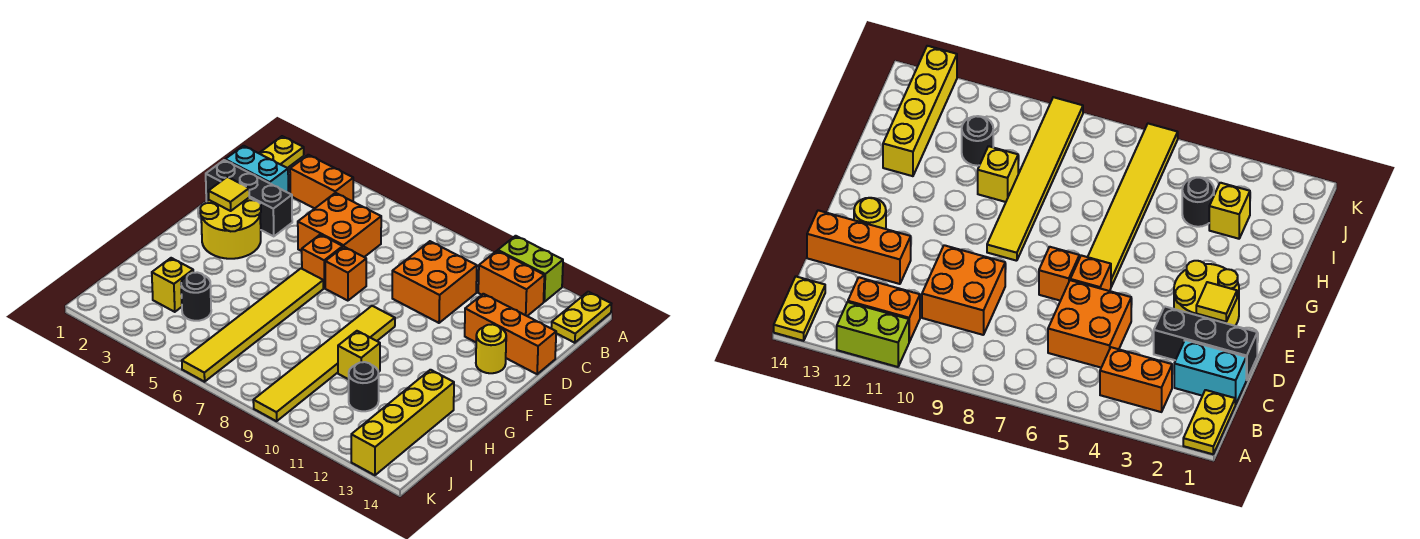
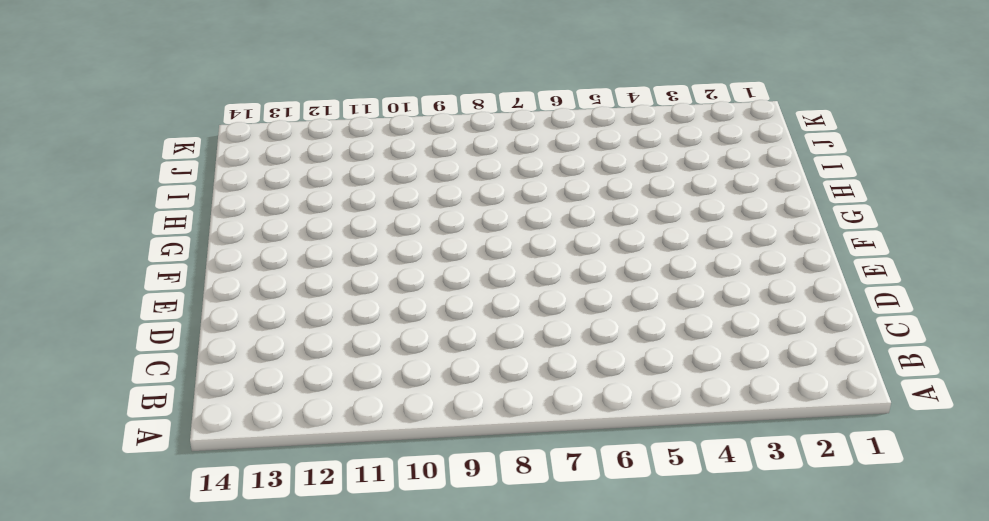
none -> yellow 1x2 plate [259,136,304,168]
none -> lime 1x2 brick [498,236,563,302]
none -> yellow 1x2 plate [551,292,611,343]

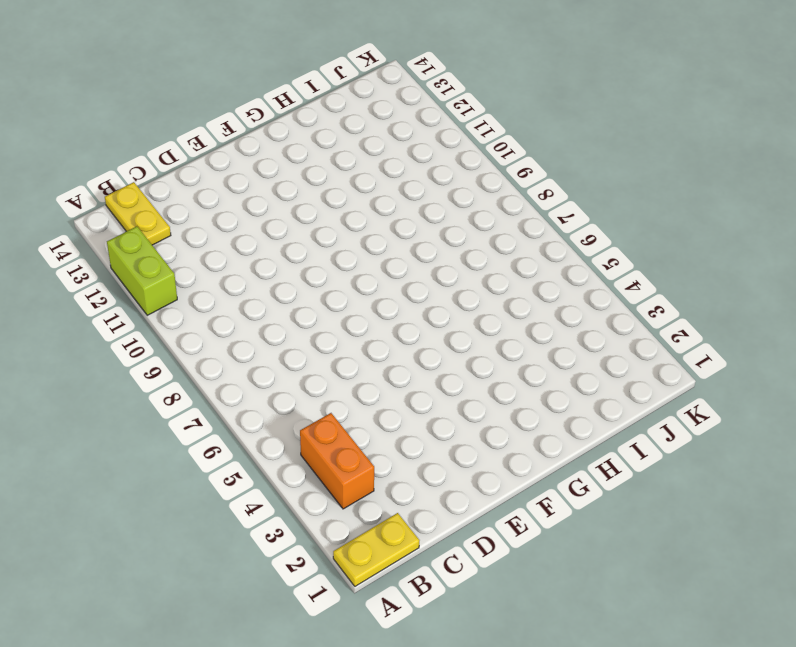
yellow 1x2 plate [105,182,171,245] -> yellow 1x2 plate turned to [551,292,611,343]
none -> orange 1x2 brick [478,251,544,316]
none -> cyan 1x2 brick [225,146,288,193]
none -> orange 2x2 brick [298,193,381,257]

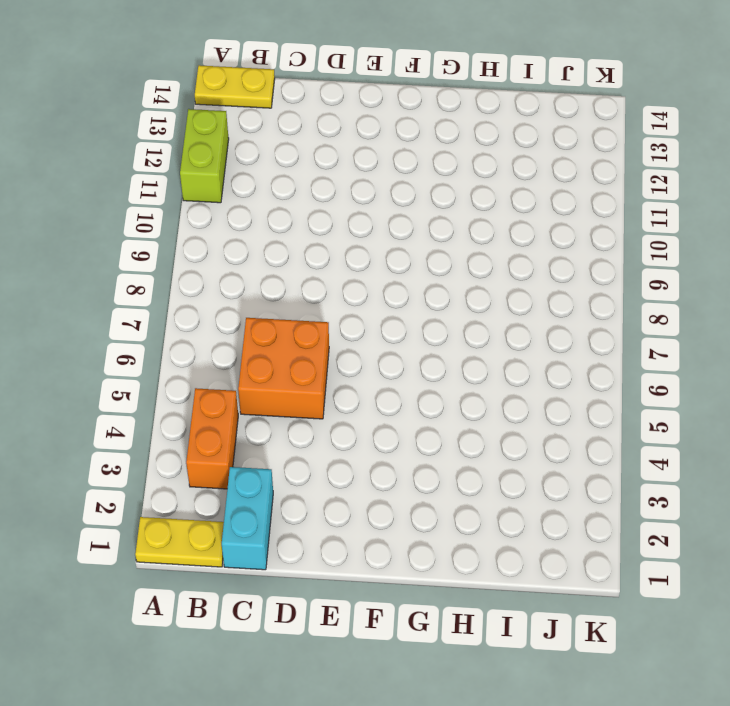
none -> orange 1x2 brick [478,251,544,316]
none -> orange 2x2 brick [392,241,477,323]
none -> black 1x3 brick [206,160,292,236]

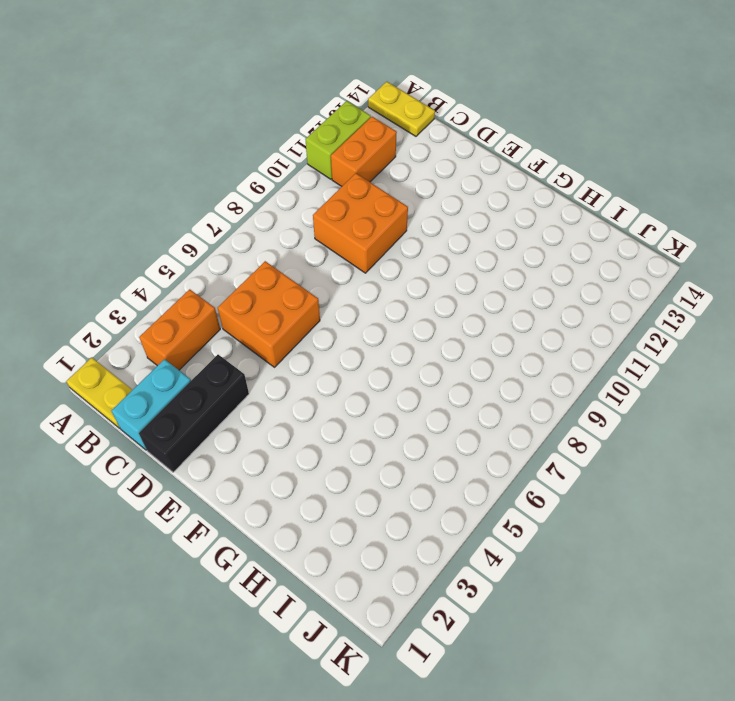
none -> orange 1x3 brick [465,294,556,374]
none -> yellow 2x2 round brick [200,198,261,259]
none -> orange 1x1 brick [302,234,343,288]

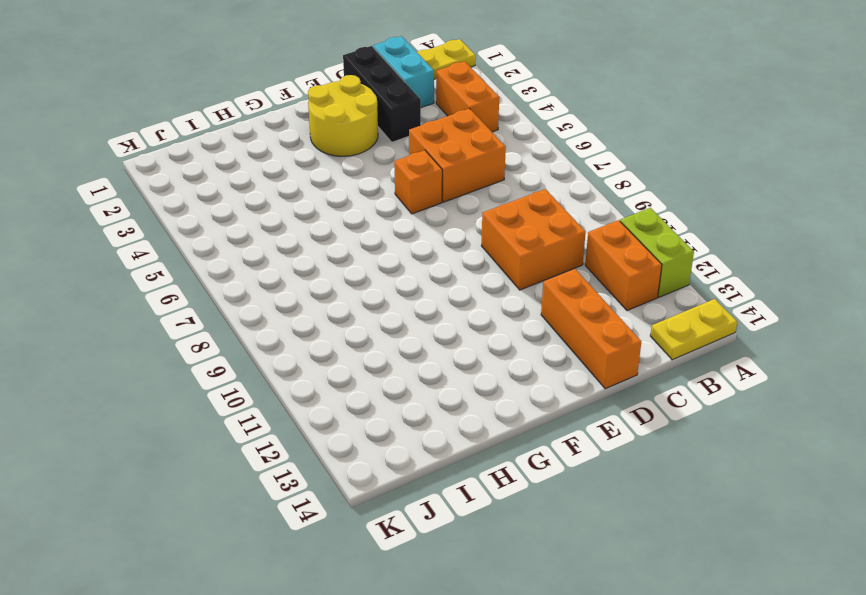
none -> orange 1x1 brick [325,247,366,301]
none -> yellow 1x1 round brick [476,324,506,373]
none -> yellow 1x6 tile [182,268,323,382]

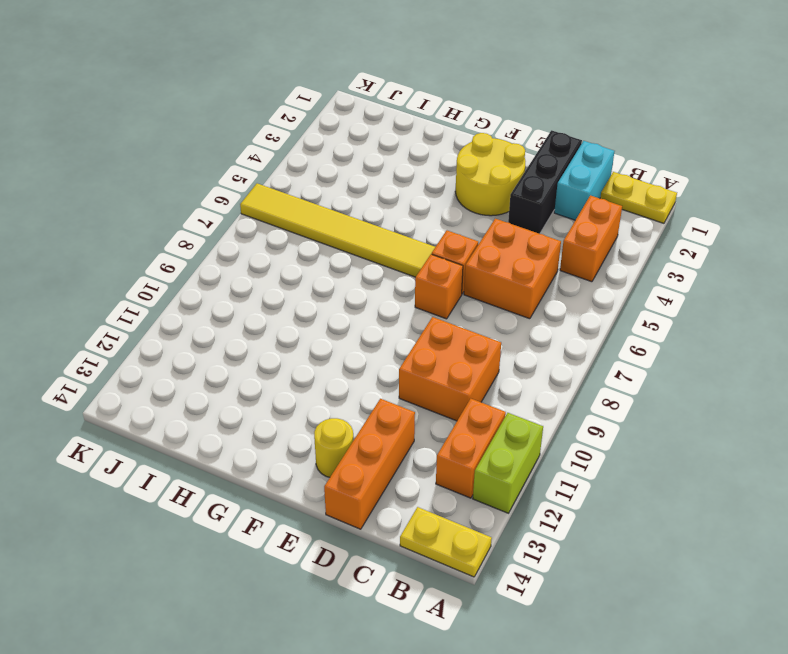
none -> yellow 1x6 tile [253,306,395,421]
none -> yellow 1x1 brick [338,331,380,379]
none -> yellow 1x4 brick [351,370,454,475]

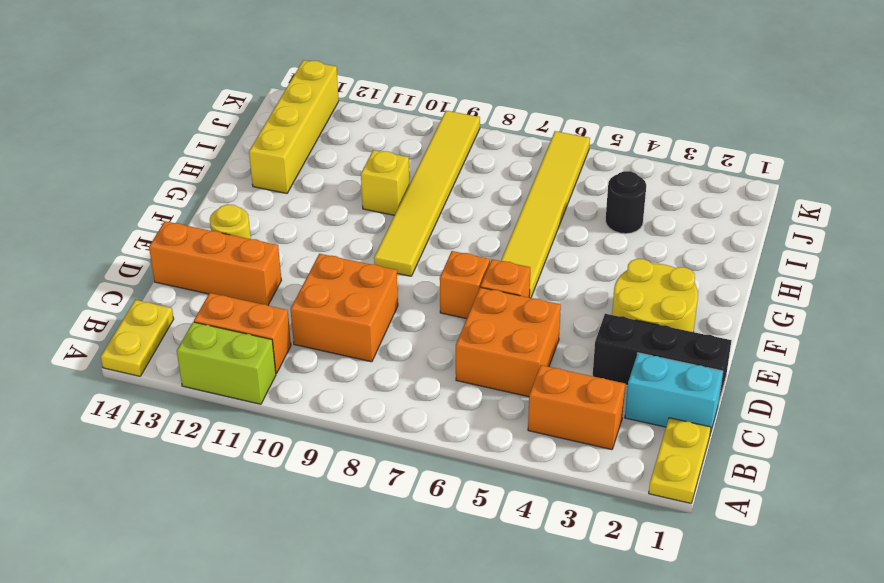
none -> yellow 1x1 brick [152,258,193,312]
none -> black 1x1 round brick [349,362,379,411]
none -> yellow 1x1 tile [209,177,249,211]

